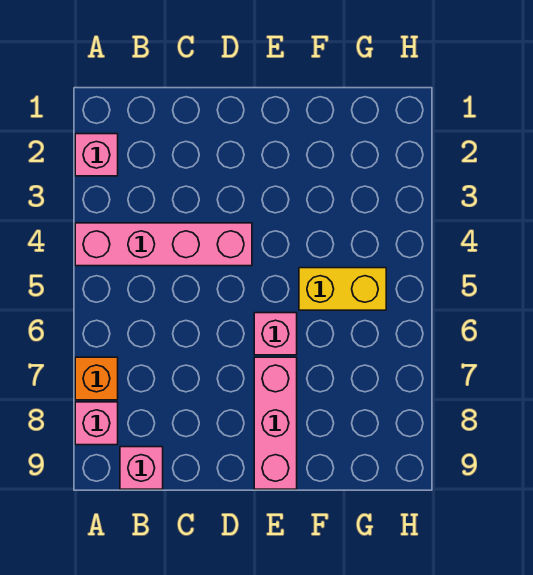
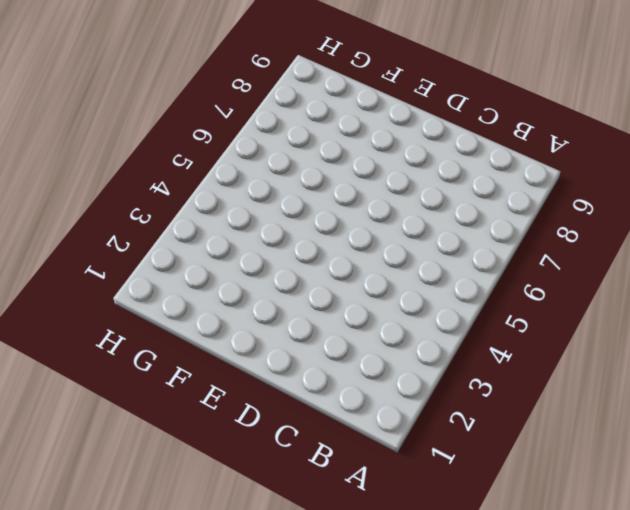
none -> pink 1x1 brick [75,134,118,176]
none -> pink 1x4 brick [75,223,252,266]

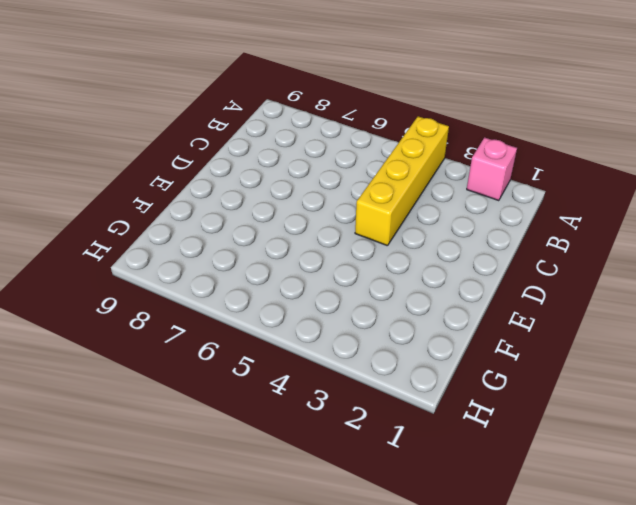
yellow 1x4 brick [355,116,449,246] -> pink 1x4 brick [75,223,252,266]
none -> orange 1x1 brick [75,357,118,400]
none -> pink 1x1 brick [75,402,118,445]

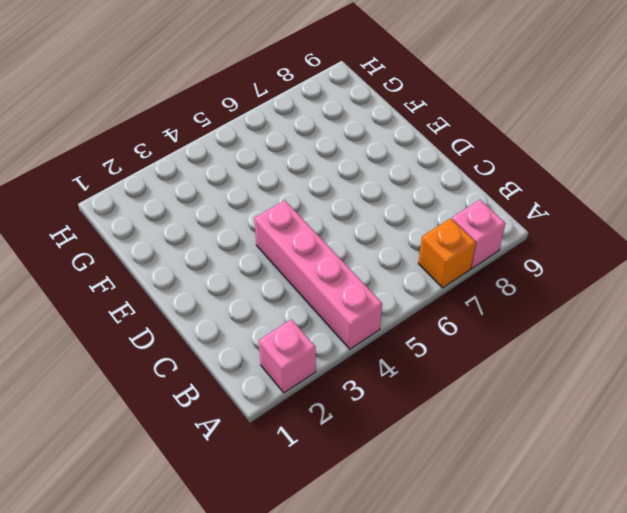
none -> pink 1x1 brick [120,447,163,489]
none -> pink 1x1 brick [254,313,297,355]

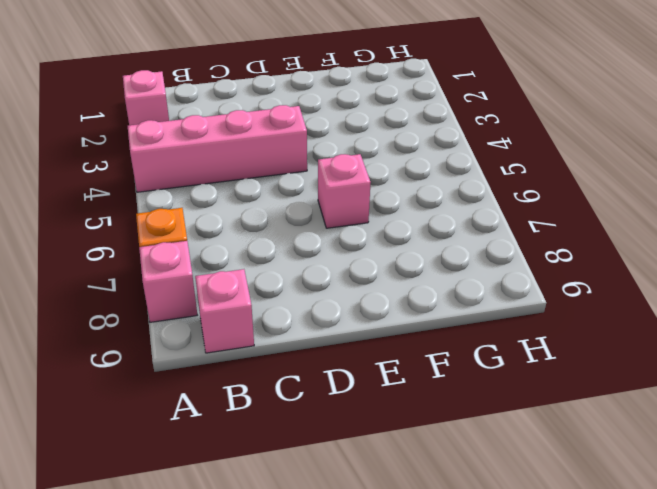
none -> pink 1x3 brick [254,357,297,489]
none -> yellow 1x2 brick [299,268,386,310]

